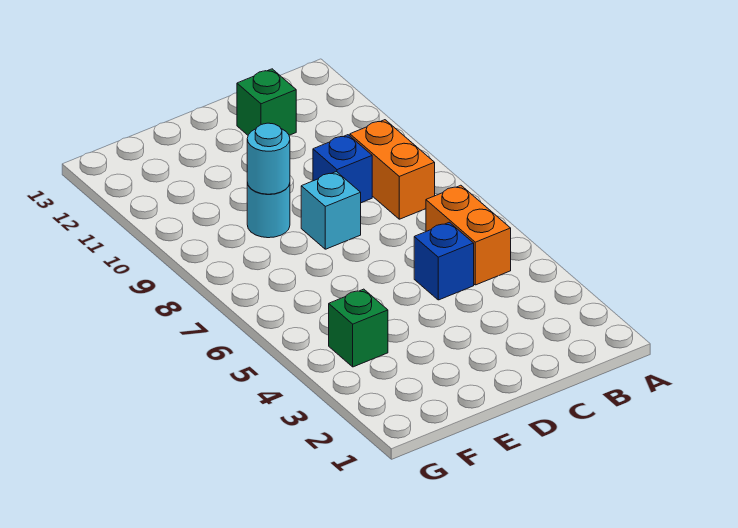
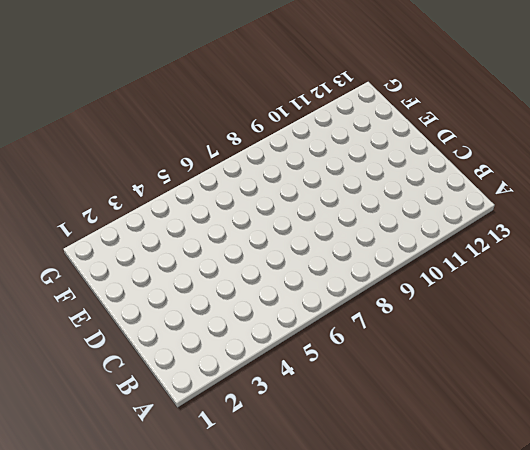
none -> orange 1x2 brick [426,185,511,285]
none -> orange 1x2 brick [350,120,435,219]

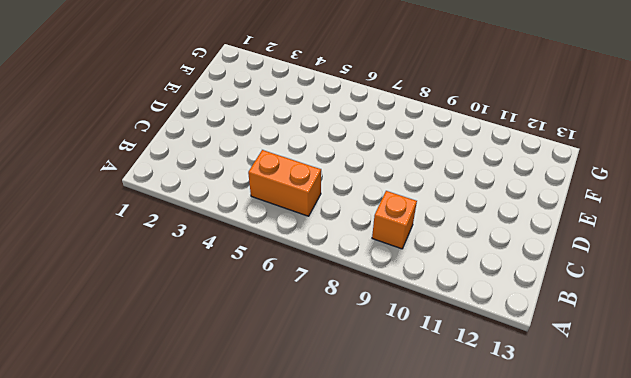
orange 1x1 brick [372,191,417,249] -> orange 1x2 brick [350,120,435,219]
none -> blue 1x1 brick [414,222,474,300]
none -> blue 1x1 brick [313,135,372,203]

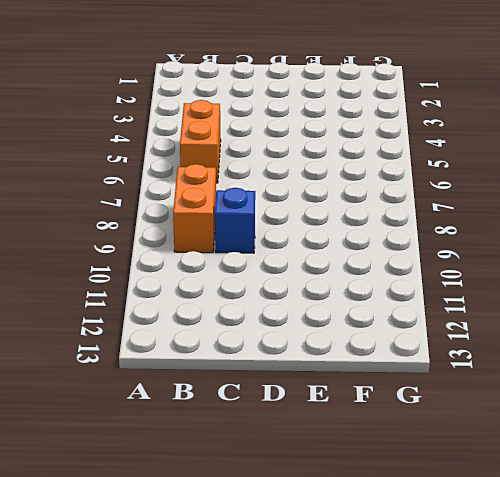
none -> blue 1x1 brick [414,222,474,300]
none -> green 1x1 brick [237,69,296,135]

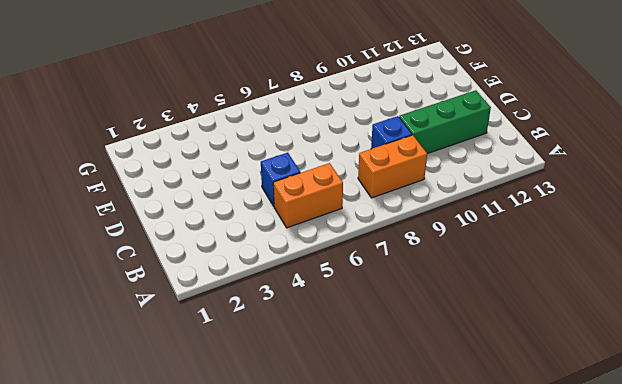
green 1x3 brick [399,90,491,154] -> green 1x1 brick [237,69,296,135]
none -> cyan 1x1 brick [301,172,361,249]
none -> cyan 1x1 round brick [247,183,290,238]

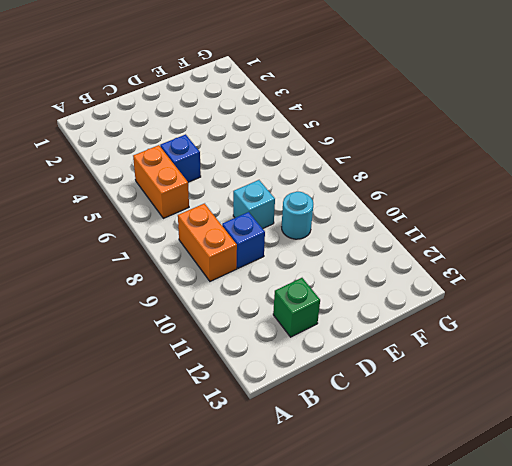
none -> green 1x1 brick [329,289,388,367]
none -> cyan 1x1 round brick [247,123,290,194]

